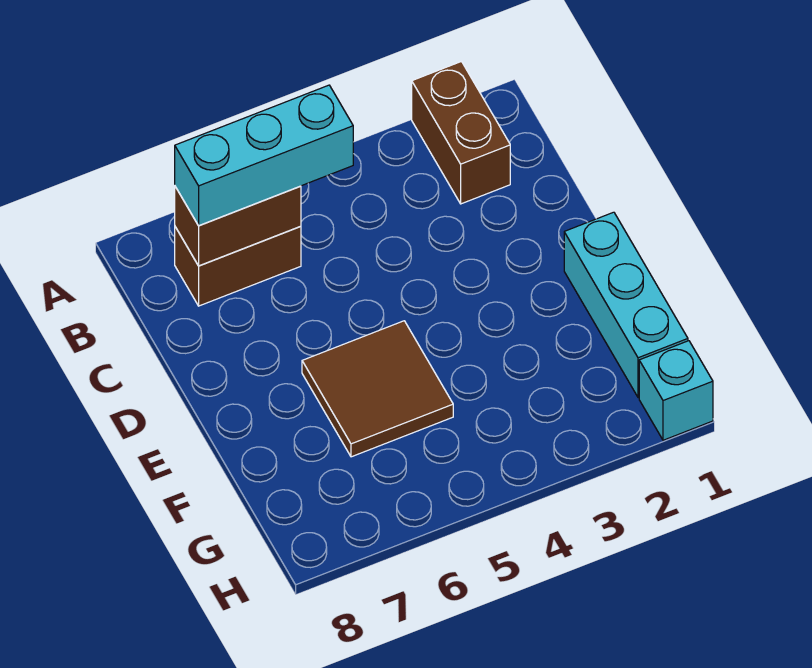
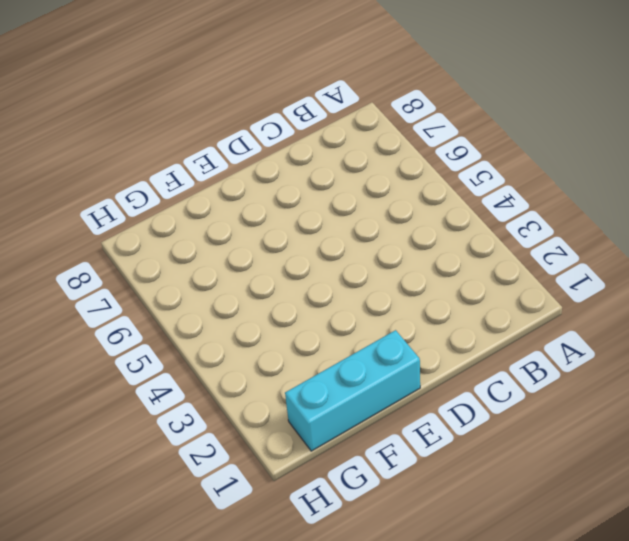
none -> brown 1x2 brick [412,62,510,204]
none -> brown 1x2 brick [175,226,301,306]

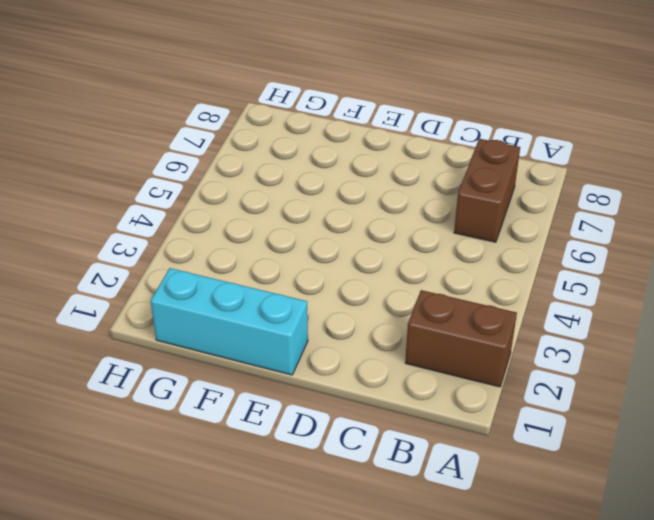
none -> brown 2x2 tile [302,321,453,457]
none -> cyan 1x1 brick [639,341,713,440]

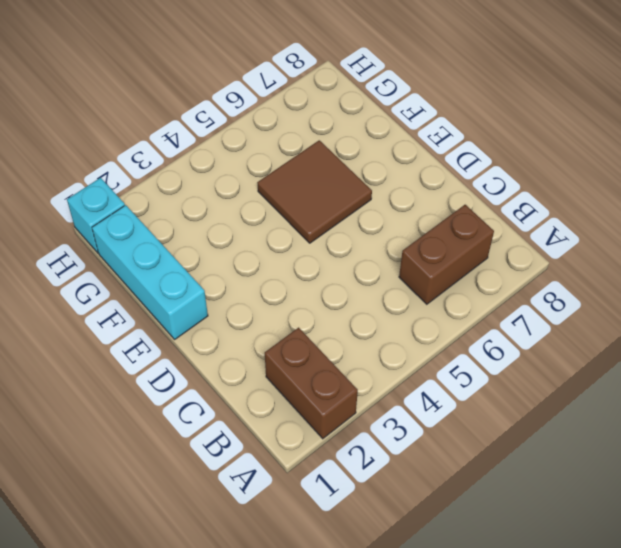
none -> brown 1x2 brick [175,186,301,266]
none -> cyan 1x3 brick [175,85,353,226]

